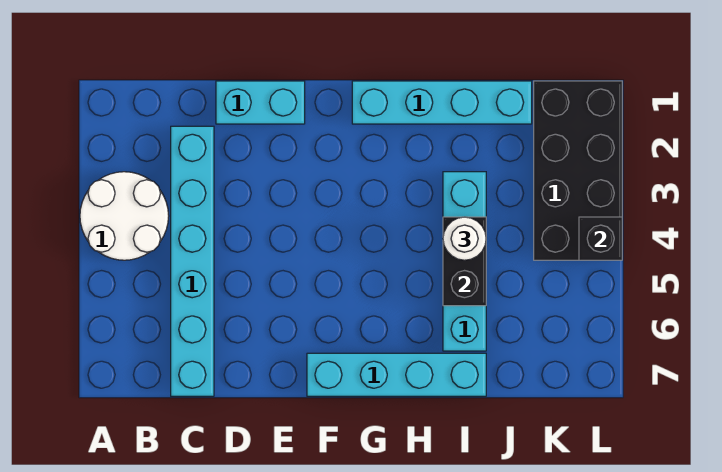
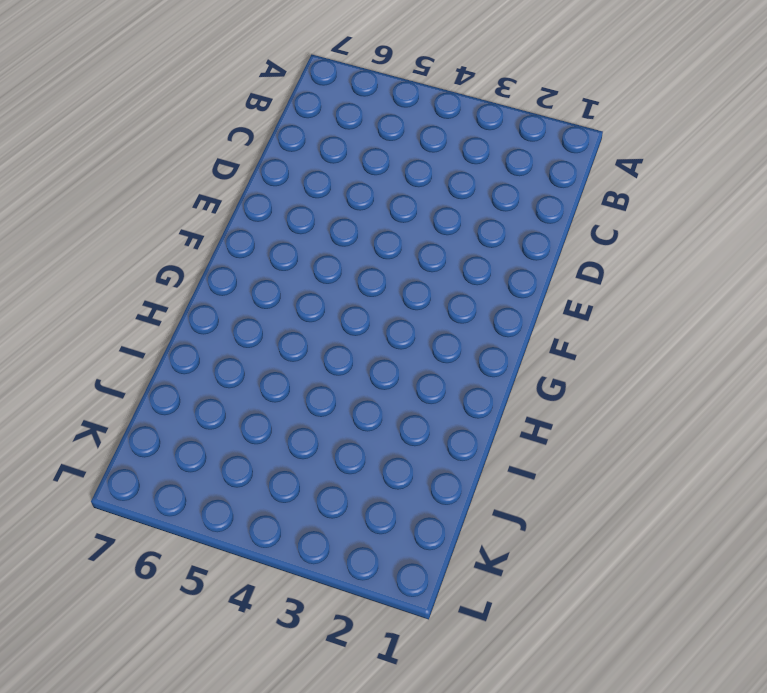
none -> white 2x2 round brick [80,172,169,260]
none -> cyan 1x6 brick [171,126,214,396]

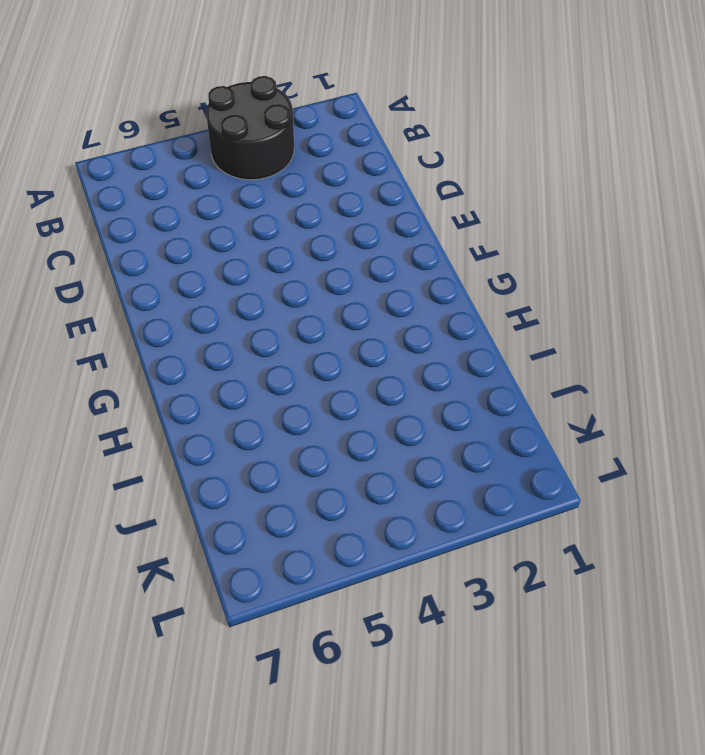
black 2x2 round brick [206,76,294,180] -> white 2x2 round brick [80,172,169,260]
none -> cyan 1x6 brick [171,126,214,396]
none -> cyan 1x2 brick [216,81,305,124]

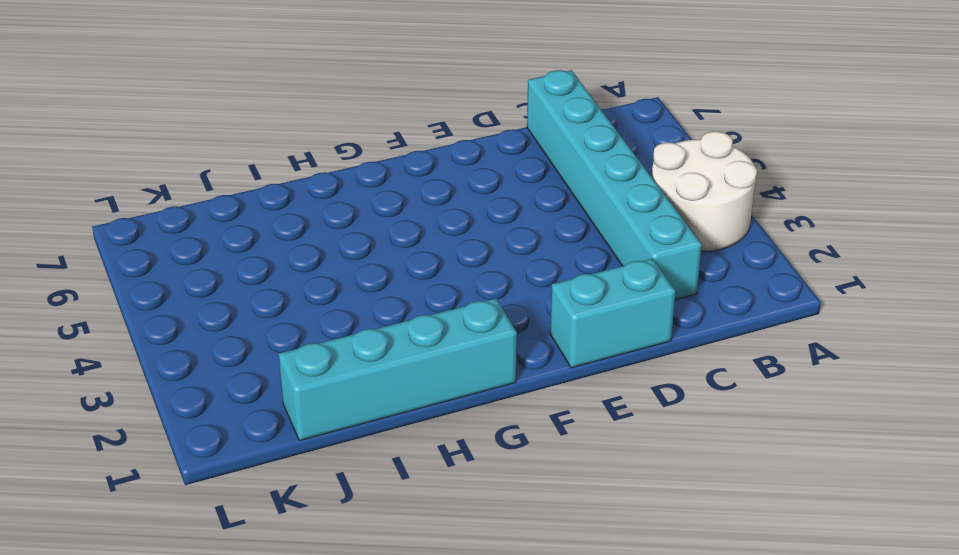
none -> cyan 1x4 brick [307,353,486,396]
none -> cyan 1x4 brick [443,172,486,351]

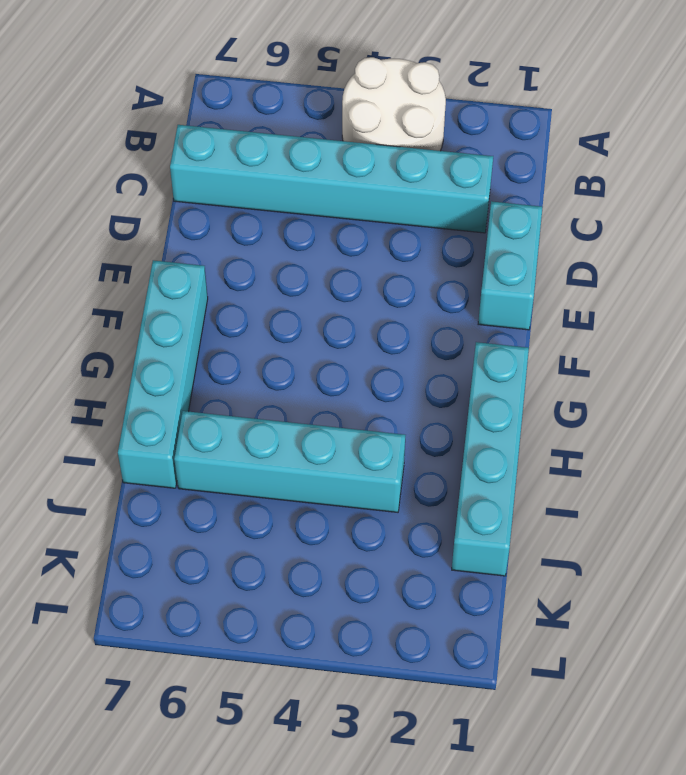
none -> black 2x4 brick [534,81,622,260]
none -> black 1x2 brick [443,217,486,306]

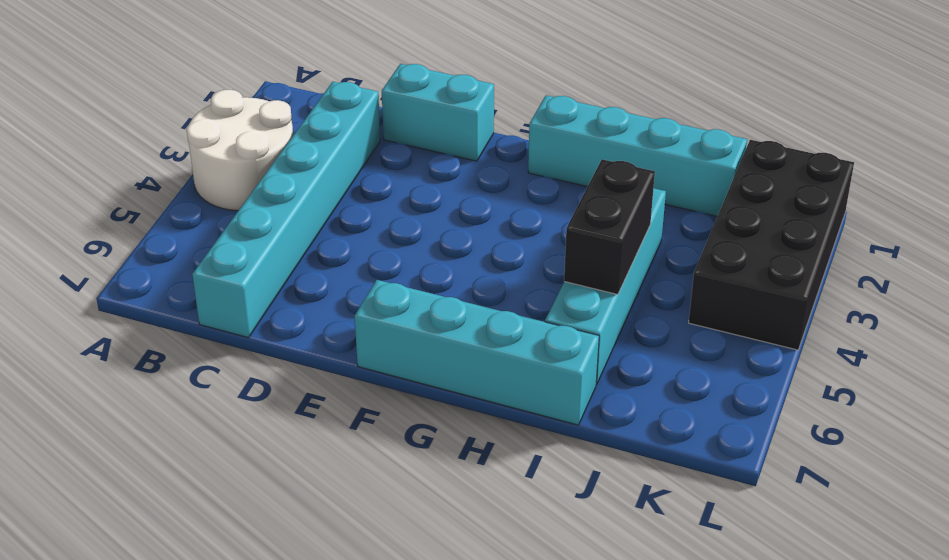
none -> black 1x1 brick [579,217,622,260]
none -> white 1x1 round brick [443,217,486,260]

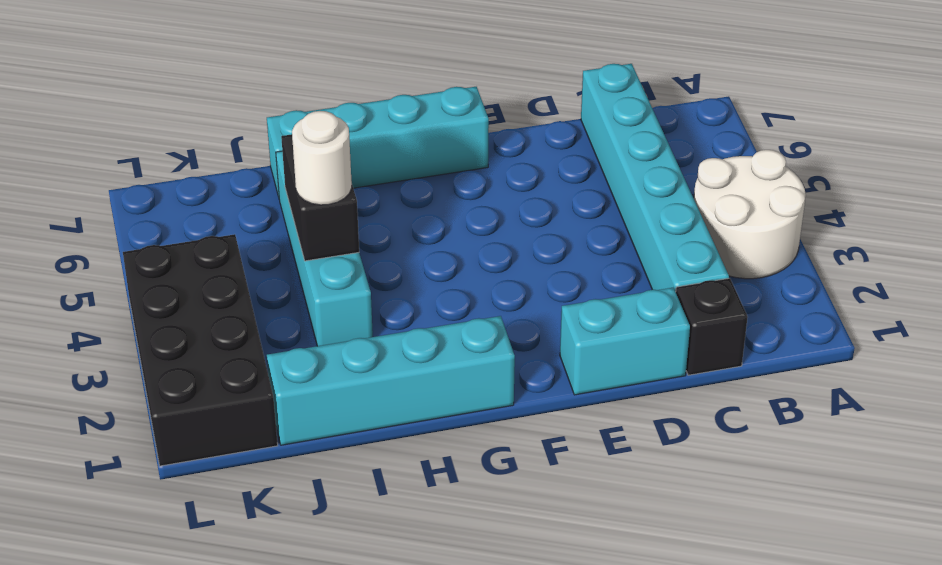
black 1x1 brick [676,278,748,375] -> black 1x1 brick moved to [579,217,622,260]

